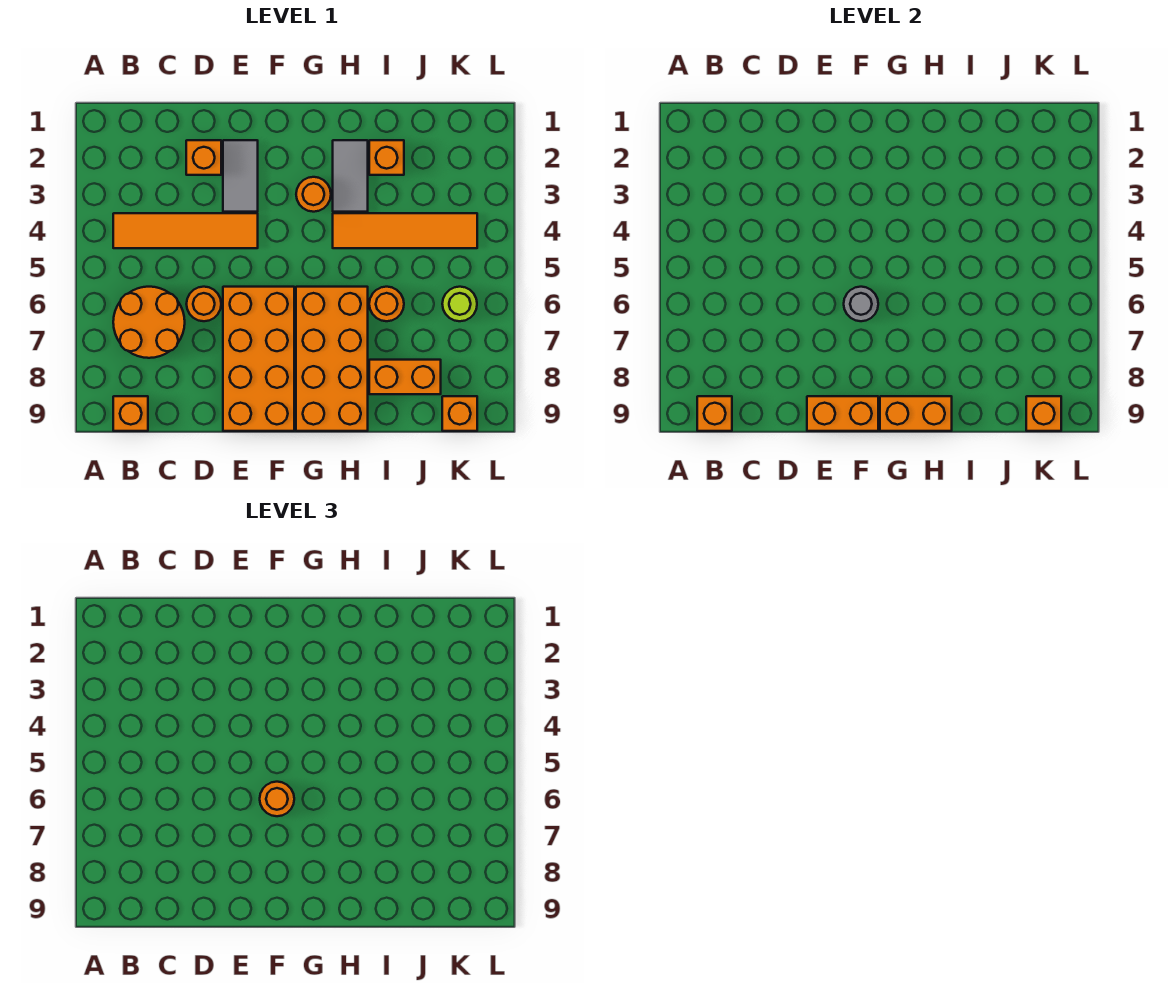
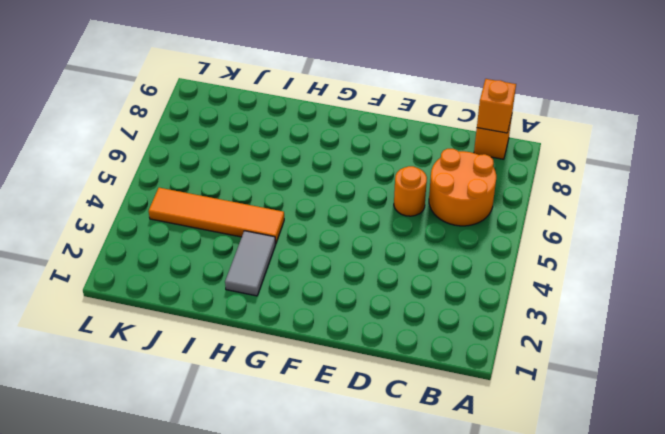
none -> orange 1x4 tile [113,213,258,248]
none -> orange 1x1 brick [186,140,221,175]
none -> grey 1x2 tile [223,140,258,212]

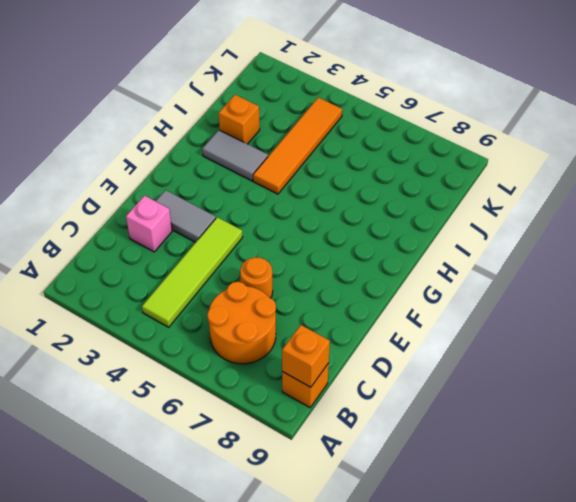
lime 1x4 tile [142,217,243,327] -> orange 1x4 tile [113,213,258,248]
pink 1x1 brick [126,196,172,252] -> orange 1x1 brick [186,140,221,175]
none -> orange 2x4 brick [223,287,294,431]
none -> orange 1x1 round brick [296,177,331,212]
none -> orange 2x4 brick [296,287,368,431]

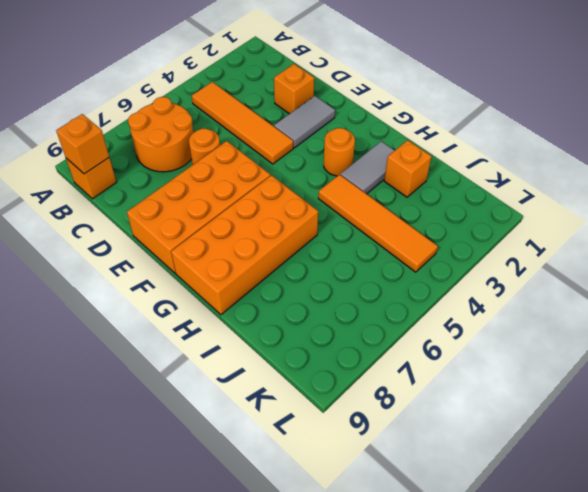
none -> orange 1x1 round brick [369,287,404,321]
none -> orange 1x2 brick [369,360,441,394]
none -> lime 1x1 round brick [442,287,477,321]

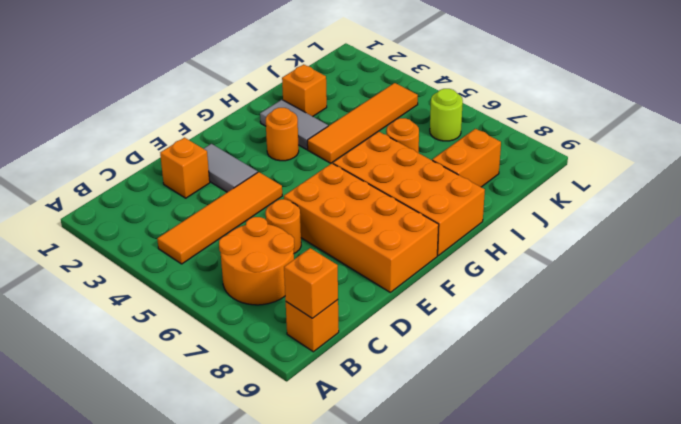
none -> orange 1x1 brick [442,396,477,431]
none -> orange 1x2 brick [807,396,878,431]
none -> grey 1x1 round brick [844,287,878,321]

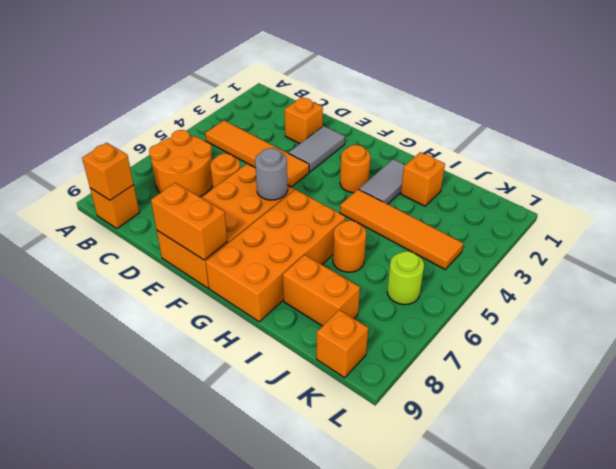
none -> orange 1x2 brick [880,396,952,431]
none -> orange 1x1 brick [1026,396,1061,431]
none -> orange 1x1 round brick [260,782,294,816]

